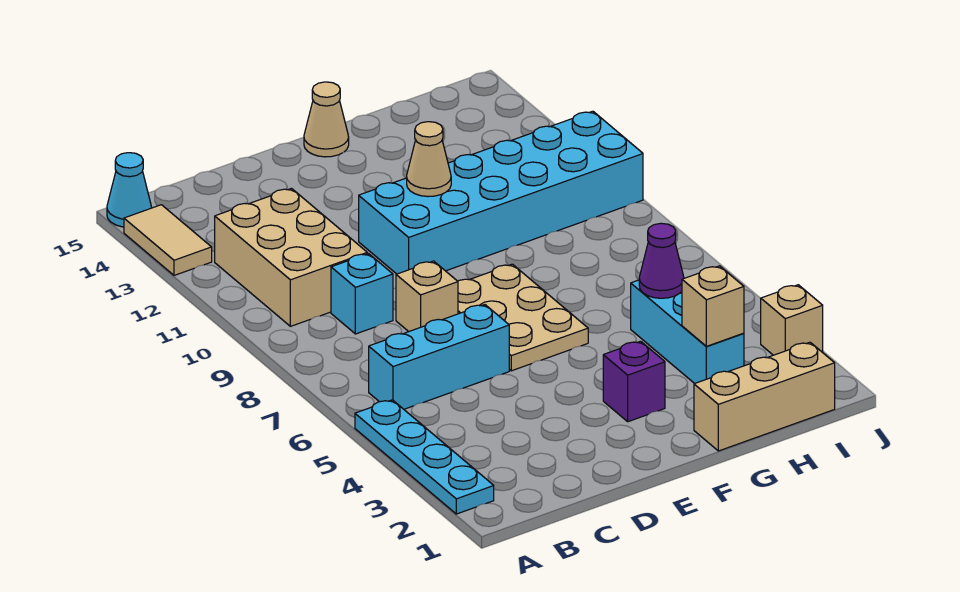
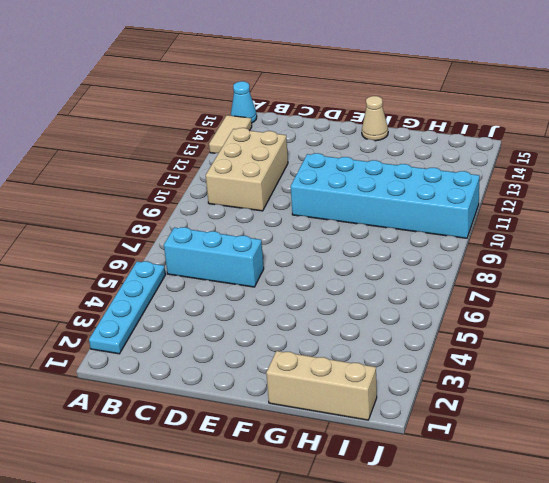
none -> cyan 1x1 brick [331,254,393,334]
none -> tan 1x1 brick [396,261,458,332]
none -> tan 2x3 plate [458,264,588,371]

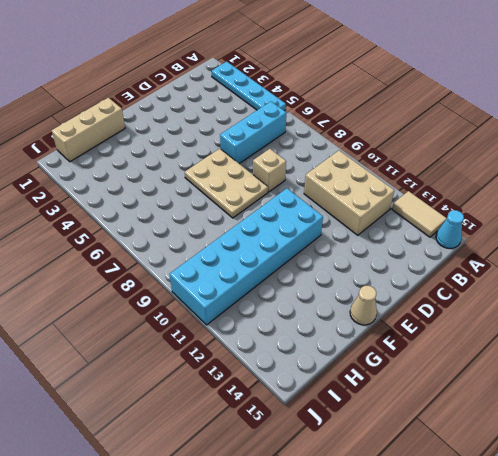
none -> cyan 1x1 brick [331,254,393,334]
none -> purple 1x1 brick [603,341,665,422]
none -> cyan 1x3 brick [631,280,744,384]

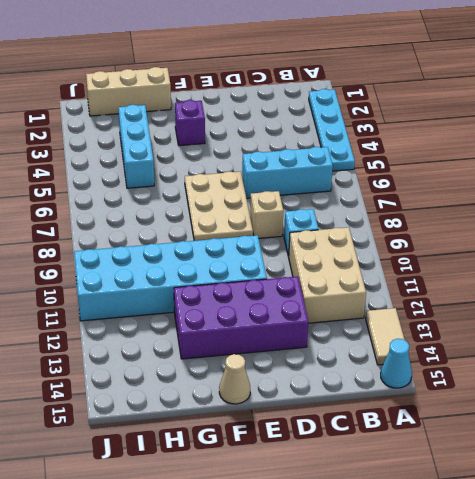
purple 2x4 brick [174,276,308,359] -> none
none -> tan 1x1 brick [761,285,823,355]
none -> tan 1x1 cone [407,122,451,197]
none -> tan 1x1 brick [682,266,744,346]

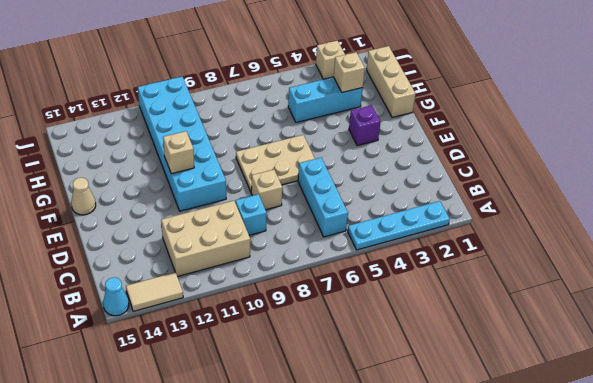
tan 1x1 brick [163,131,194,174] -> tan 1x1 cone [407,122,451,197]
none -> purple 1x1 cone [639,223,684,298]

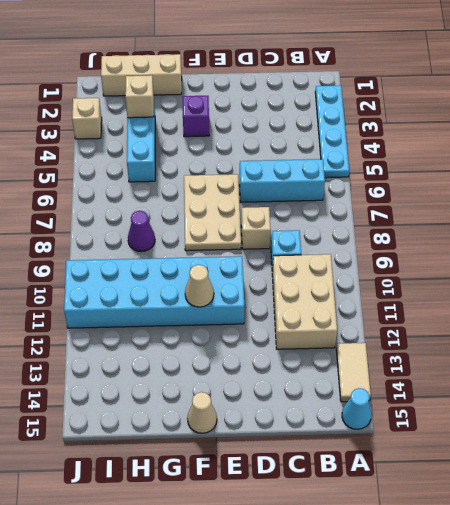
purple 1x1 cone [128,211,155,252] -> purple 1x1 cone moved to [639,223,684,298]

